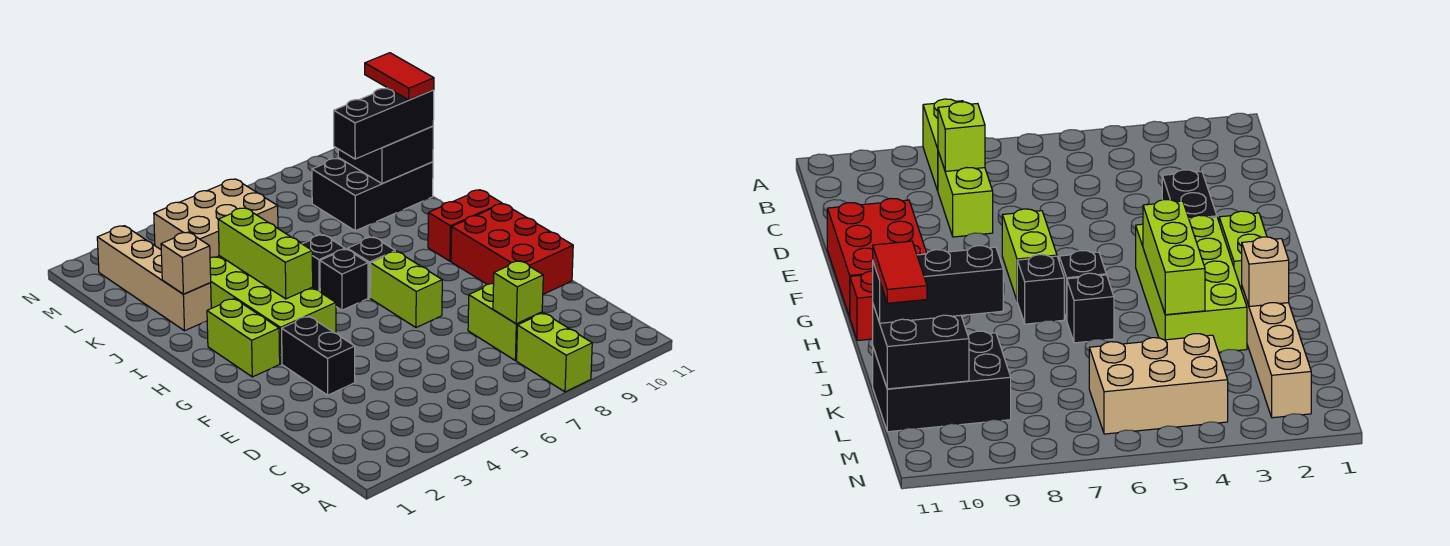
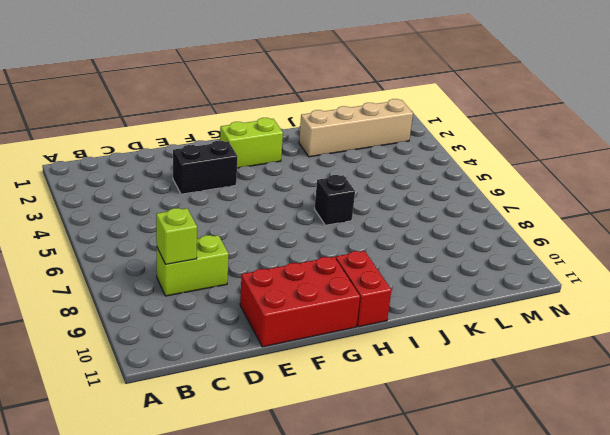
none -> lime 1x2 brick [517,313,592,392]
none -> lime 1x2 brick [370,251,442,328]
none -> lime 2x4 brick [210,256,336,364]

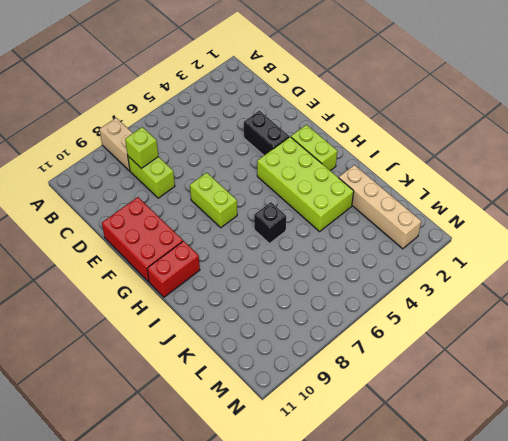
tan 1x2 brick [99,118,133,171] -> lime 1x2 brick [517,313,592,392]
none -> black 1x1 brick [320,249,368,310]
none -> black 1x1 brick [347,237,395,298]
none -> black 2x3 brick [312,158,433,231]

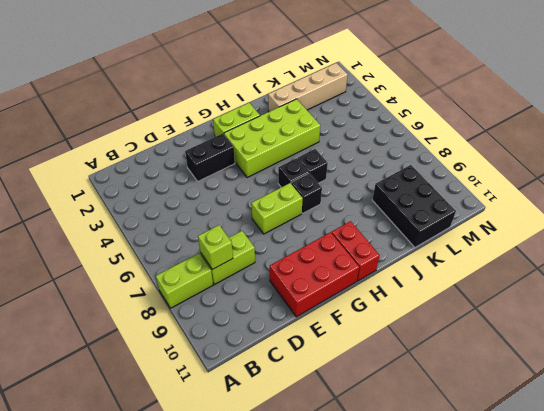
none -> tan 2x3 brick [154,179,278,258]
none -> lime 1x3 brick [218,208,313,299]
none -> tan 1x1 brick [161,232,211,294]

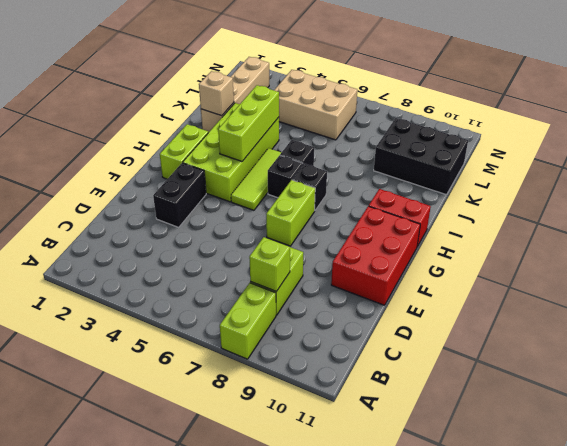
lime 1x3 tile [231,148,282,210] -> none
none -> black 2x2 brick [338,126,433,184]
none -> black 1x3 brick [334,88,434,159]
none -> red 1x2 tile [365,53,434,100]

